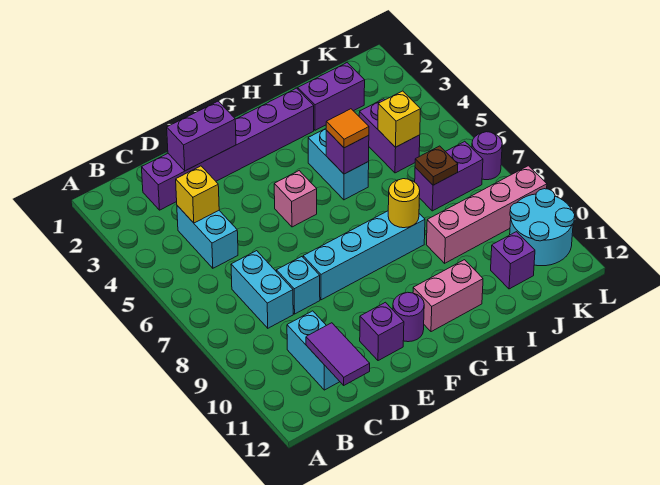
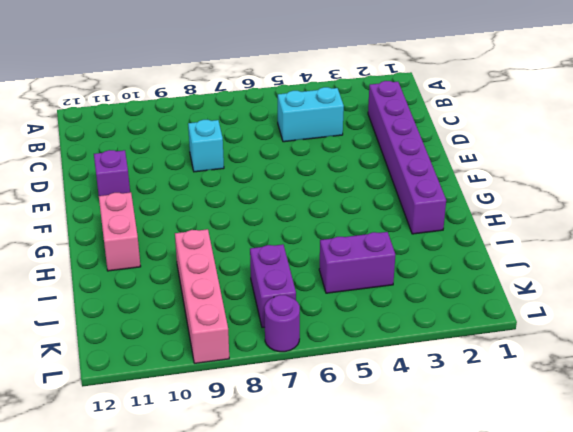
none -> cyan 1x2 brick [231,251,293,328]
none -> cyan 1x2 brick [287,311,340,390]
none -> cyan 1x4 brick [303,211,425,300]

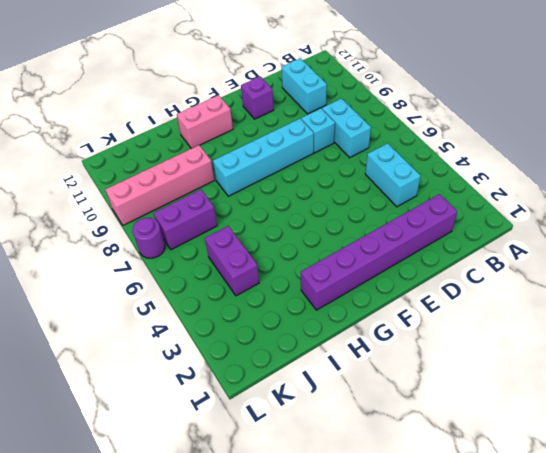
none -> pink 1x1 brick [274,171,317,227]
none -> purple 1x1 round brick [393,292,424,342]
none -> cyan 1x2 brick [308,129,369,200]

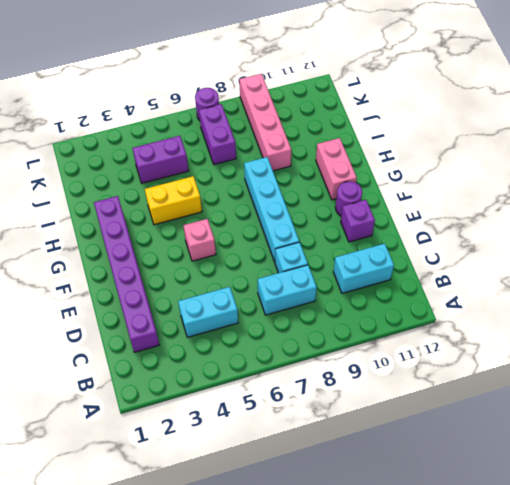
yellow 1x2 brick [145,176,202,225] -> cyan 1x2 brick [308,129,369,200]
none -> purple 1x2 brick [298,63,365,130]
none -> purple 1x1 brick [491,232,535,289]
none -> cyan 2x2 round brick [510,189,575,266]

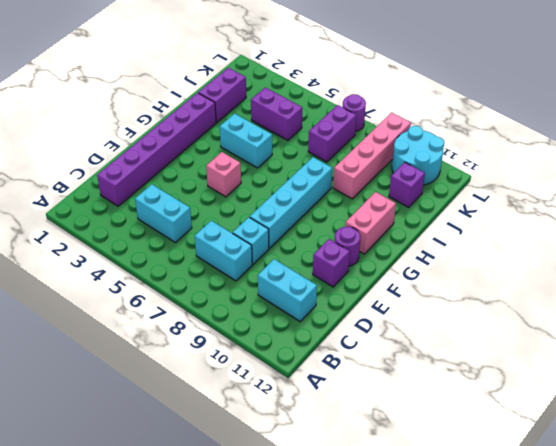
none -> yellow 1x1 brick [176,166,219,223]
none -> purple 1x2 tile [306,323,370,385]
none -> purple 1x2 brick [167,101,236,171]

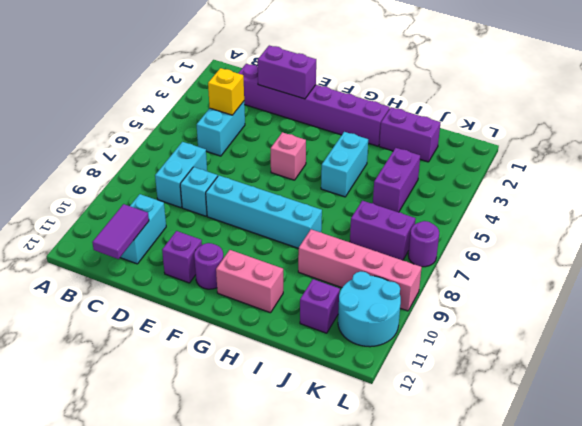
none -> purple 1x1 brick [326,130,369,174]
none -> yellow 1x1 round brick [388,179,420,228]
none -> yellow 1x1 brick [378,91,421,147]

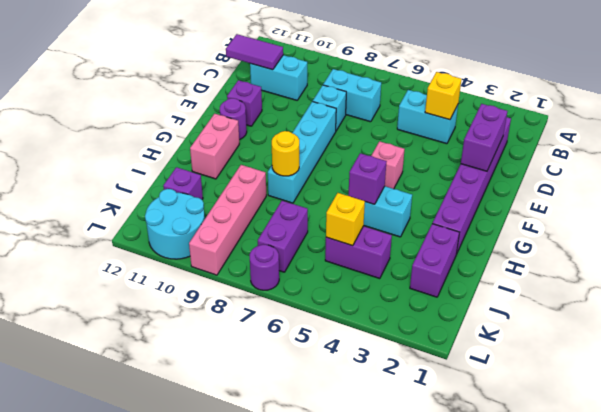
none -> brown 1x1 plate [415,146,458,185]
none -> orange 1x1 tile [326,109,369,148]

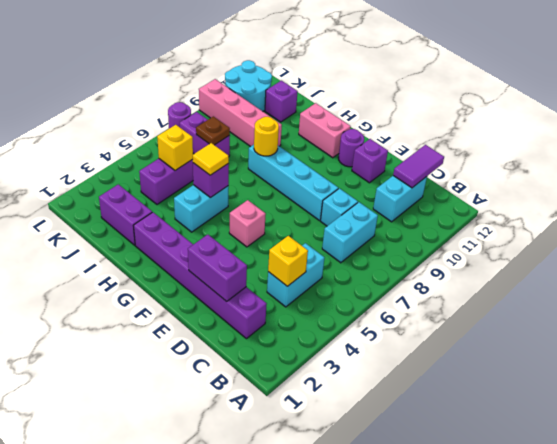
yellow 1x1 tile [192,143,229,175] -> orange 1x1 tile [326,109,369,148]

